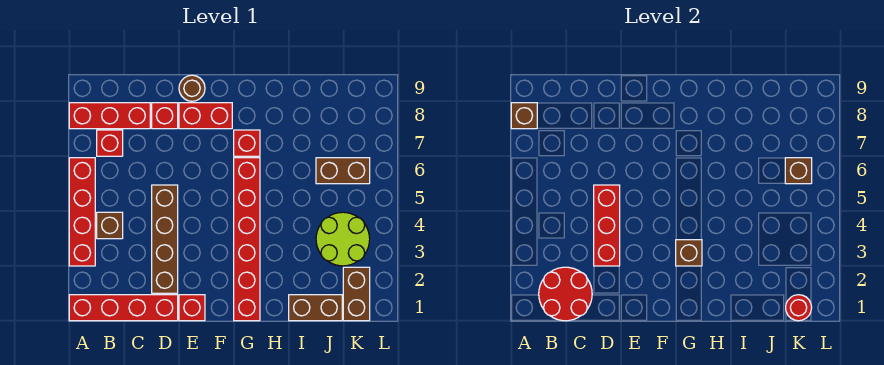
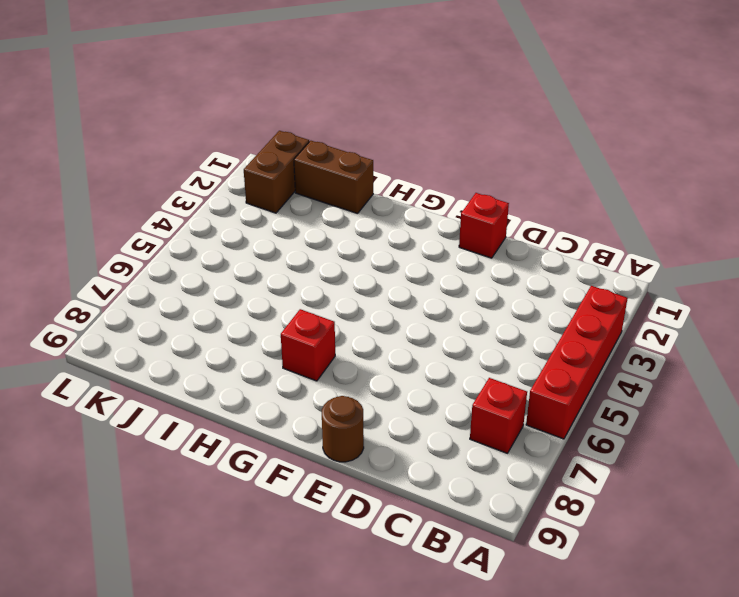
none -> red 1x4 brick [69,295,178,321]
none -> red 1x3 brick [69,103,150,129]
none -> brown 1x1 brick [97,212,123,239]

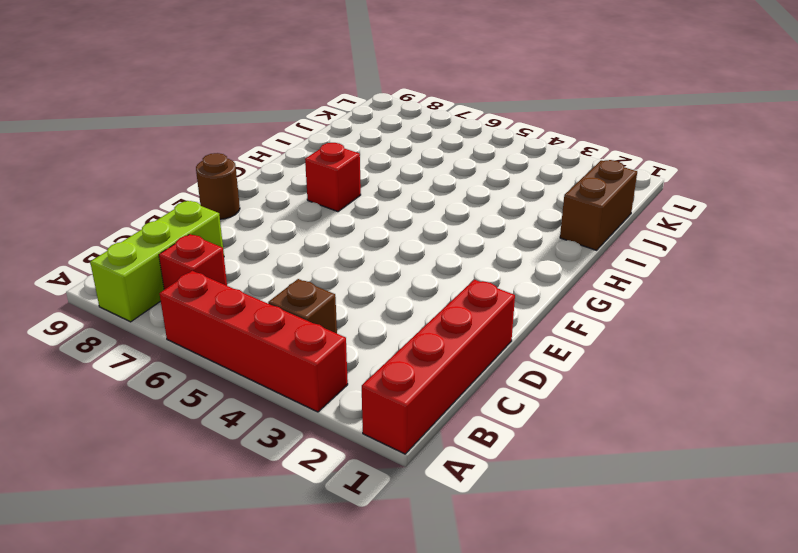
lime 1x3 brick [90,201,224,322] -> red 1x3 brick [69,103,150,129]
none -> brown 1x4 brick [152,185,178,293]
none -> red 1x1 brick [152,103,178,129]
none -> red 1x1 brick [179,295,205,321]

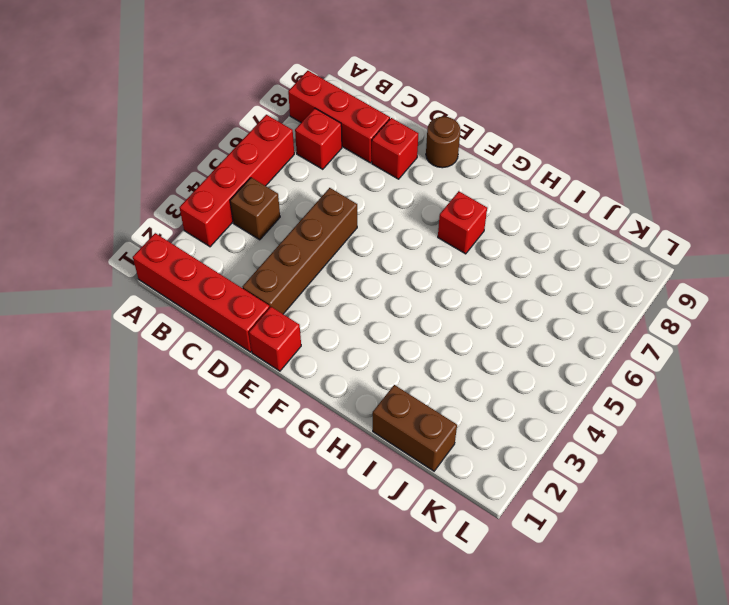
none -> red 1x2 brick [179,103,232,129]
none -> red 1x6 brick [234,158,260,321]
none -> lime 2x2 round brick [316,212,370,266]

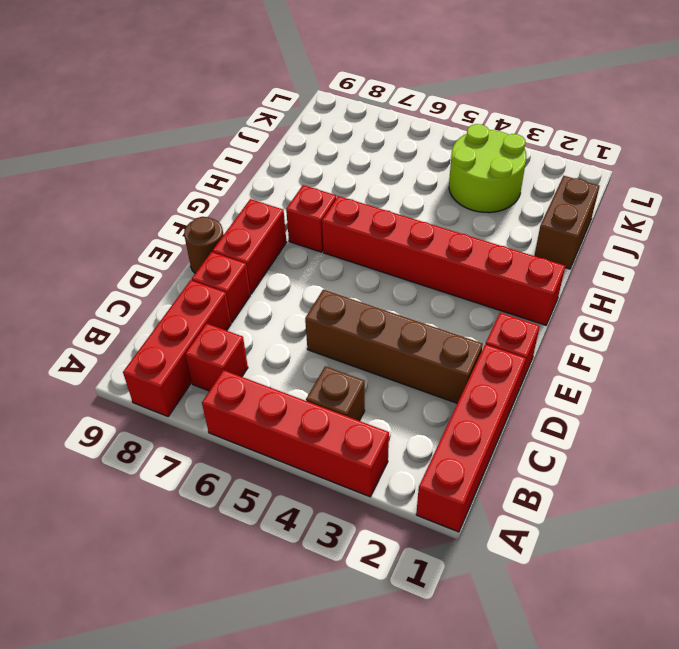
none -> brown 1x2 brick [316,158,370,184]
none -> brown 1x2 brick [343,267,370,321]
none -> brown 1x1 brick [511,103,537,129]

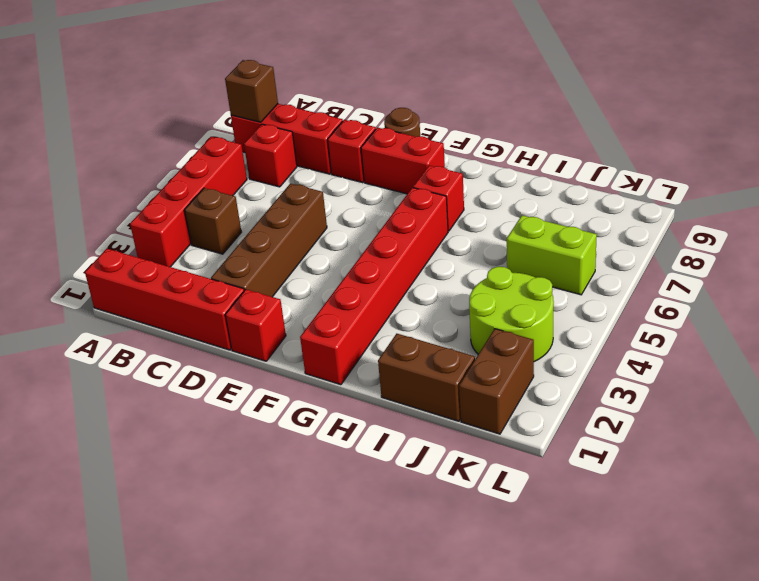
lime 1x2 brick [507,215,597,295] -> brown 1x2 brick [316,158,370,184]
none -> red 2x2 round brick [539,267,592,321]
none -> red 1x3 brick [594,185,620,266]
none -> brown 1x1 brick [676,240,702,266]

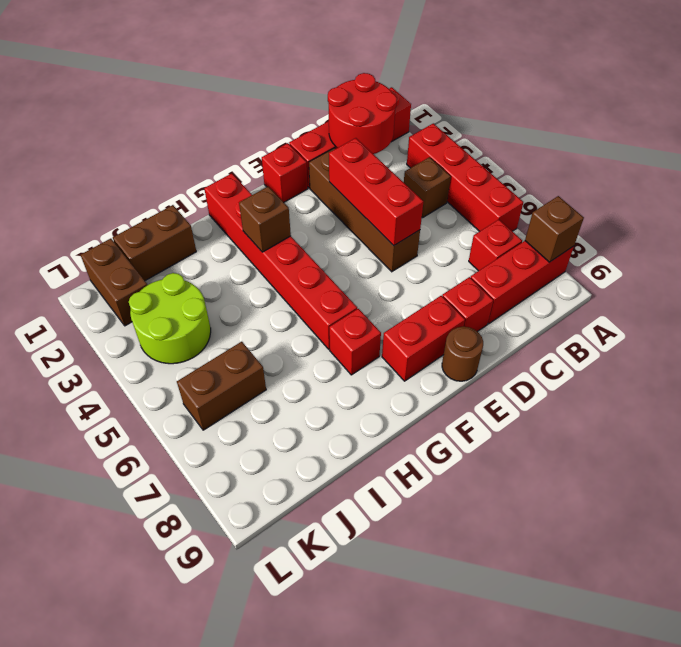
none -> red 1x1 round brick [786,295,812,321]
none -> brown 1x1 brick [785,158,812,184]

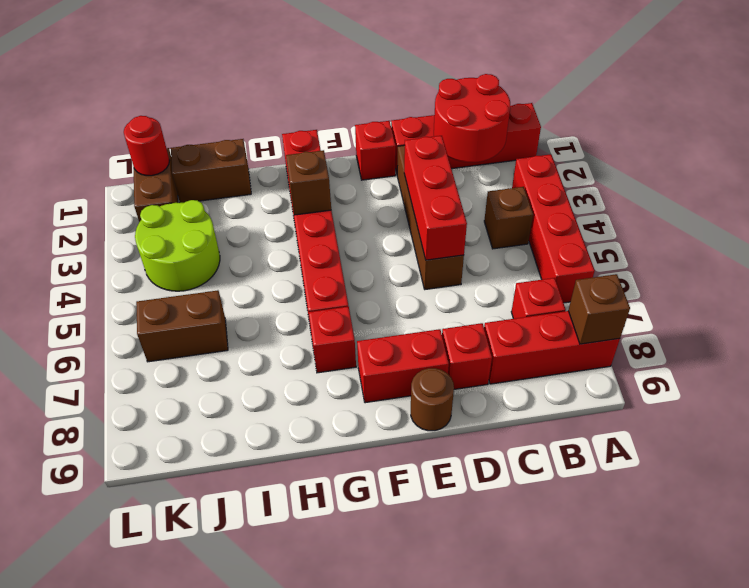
none -> brown 1x1 brick [785,158,812,184]

